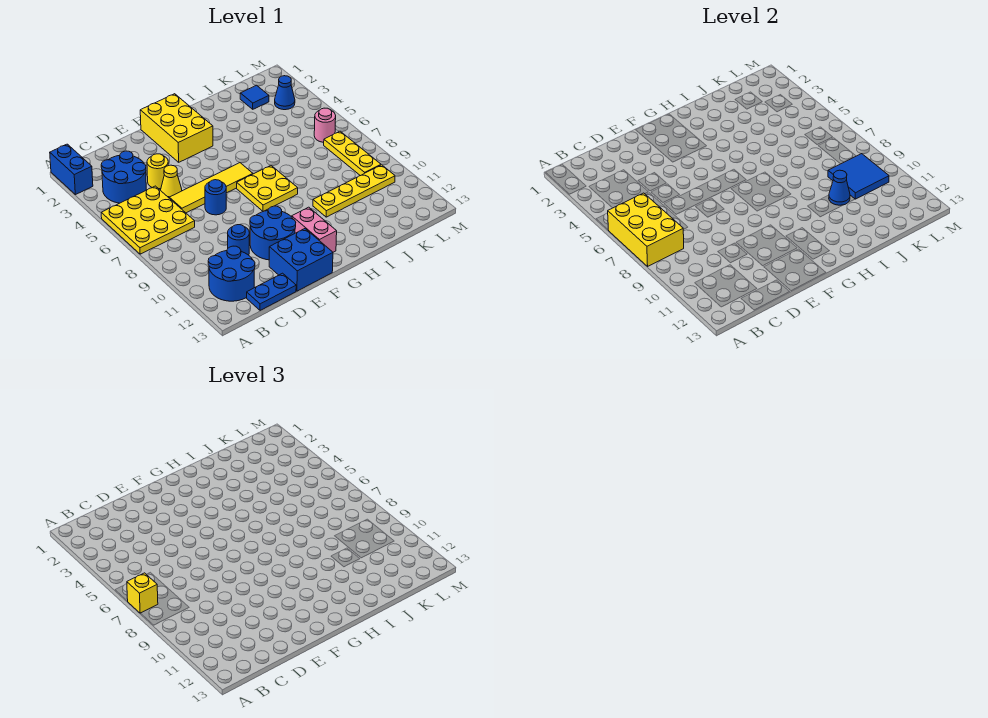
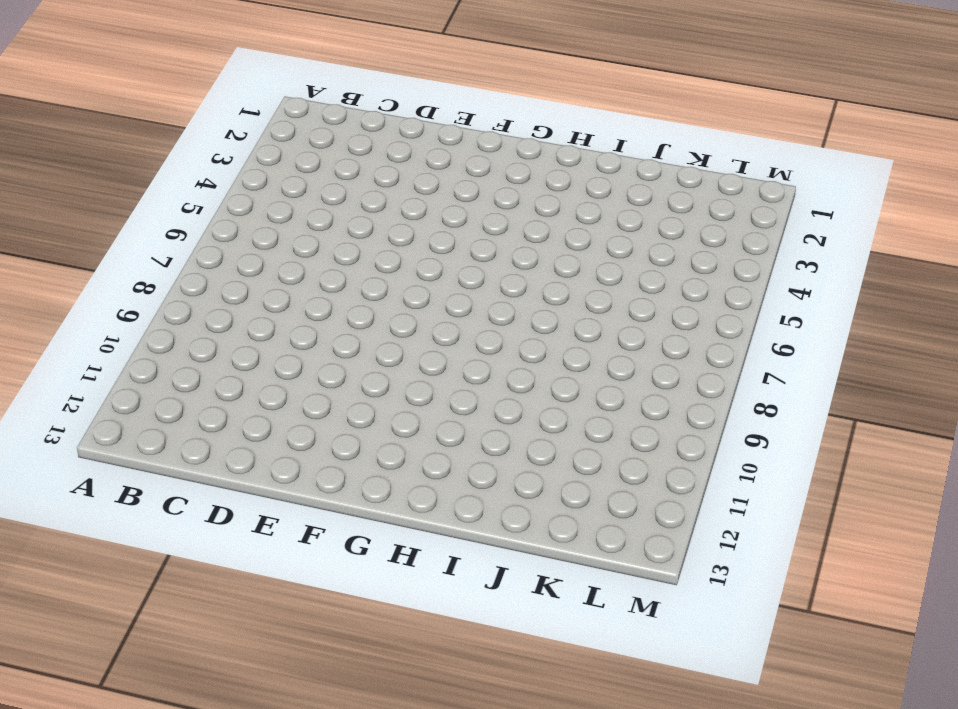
none -> blue 1x2 brick [50,144,93,195]
none -> yellow 3x3 plate [101,186,195,254]
none -> blue 2x2 round brick [101,151,146,203]

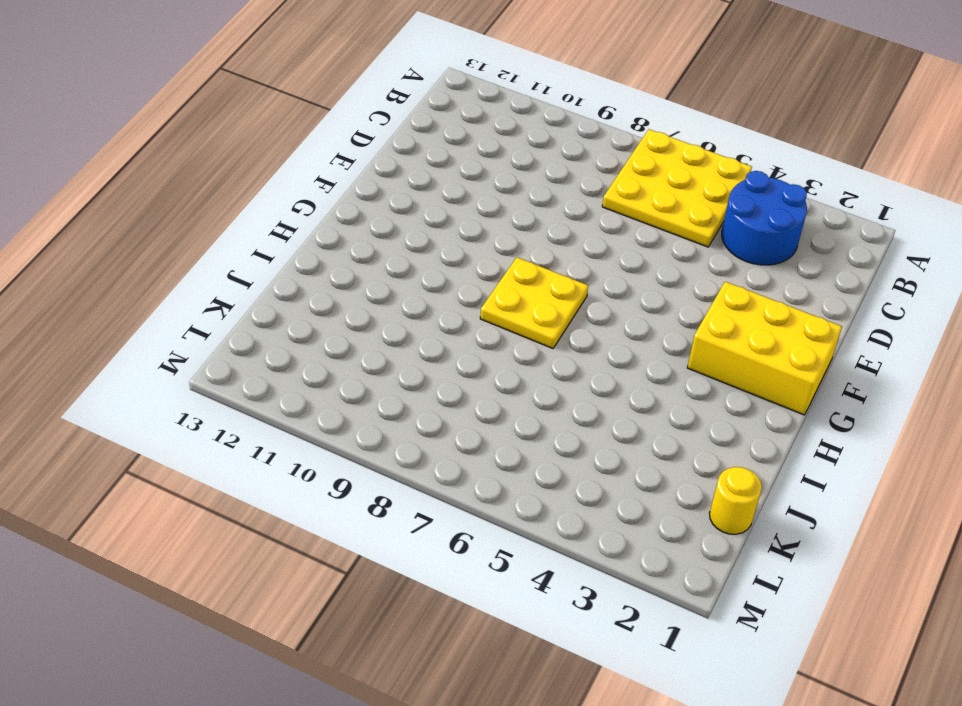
yellow 1x1 round brick [709,467,762,534] -> yellow 1x1 round brick moved to [147,154,168,189]
none -> blue 1x2 brick [50,144,93,195]
none -> blue 2x2 round brick [208,246,255,301]
none -> blue 1x2 plate [247,273,296,310]

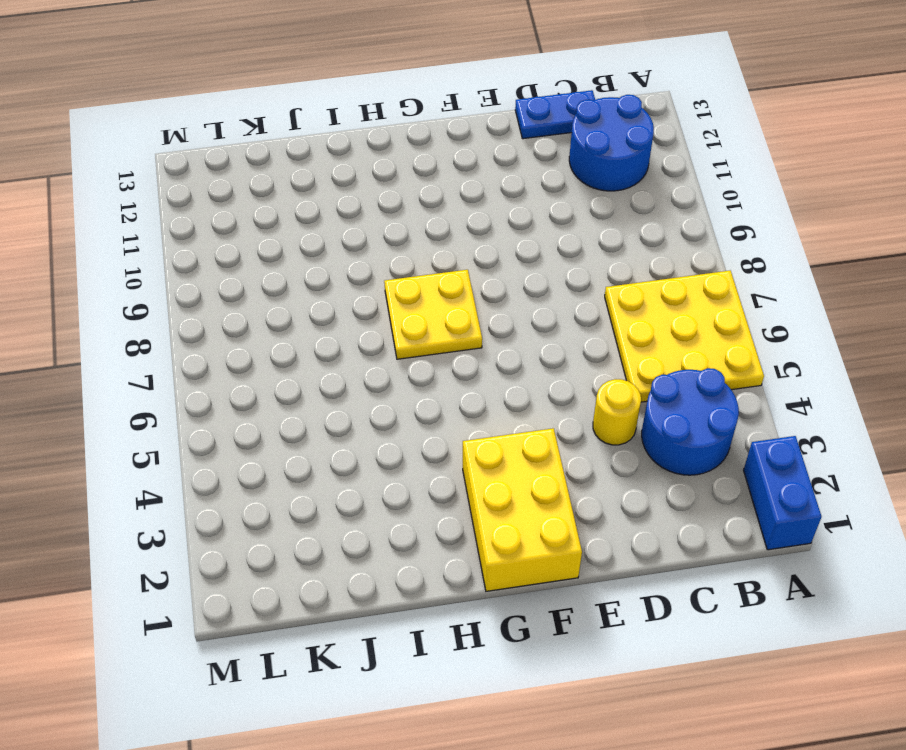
none -> yellow 1x1 cone [161,165,182,198]
none -> yellow 1x4 tile [169,163,253,213]
none -> blue 1x1 round brick [228,225,249,255]

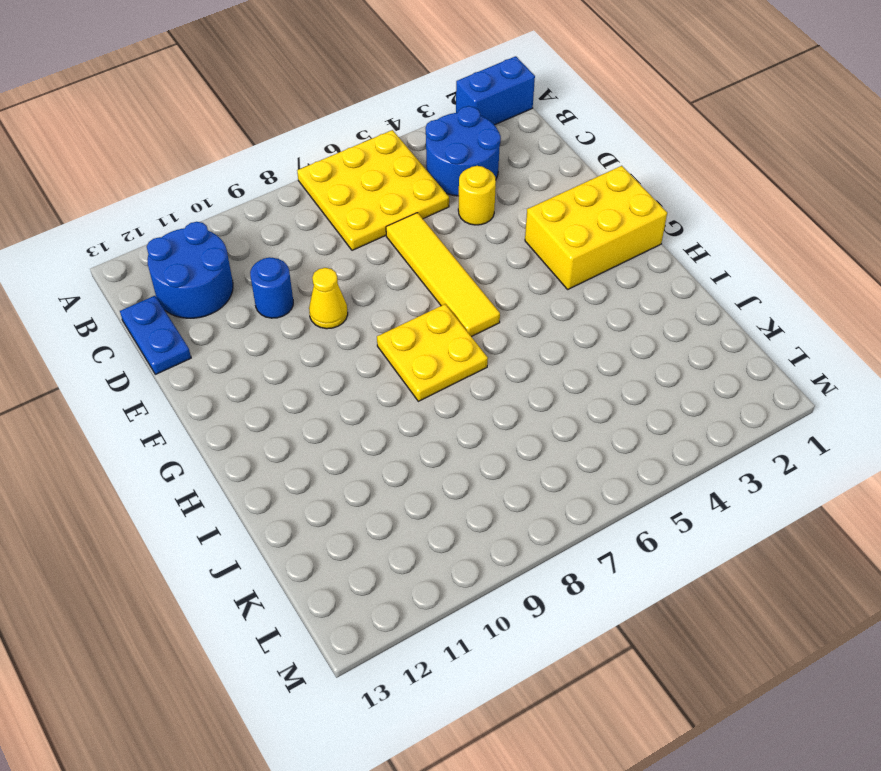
yellow 1x1 cone [309,268,348,329] -> yellow 1x1 cone moved to [161,165,182,198]
none -> blue 1x1 round brick [205,180,226,215]
none -> blue 2x2 round brick [250,206,296,260]
none -> blue 2x2 brick [269,229,333,291]

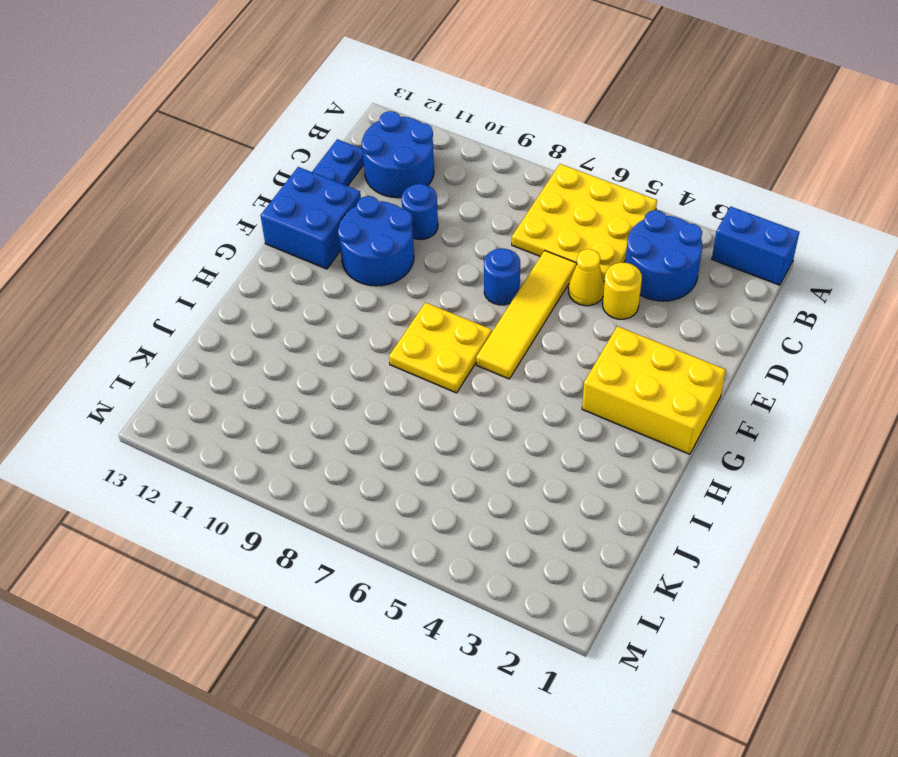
none -> pink 1x2 brick [292,207,337,252]
none -> yellow 1x4 plate [313,165,395,217]
none -> blue 1x1 tile [240,85,269,109]

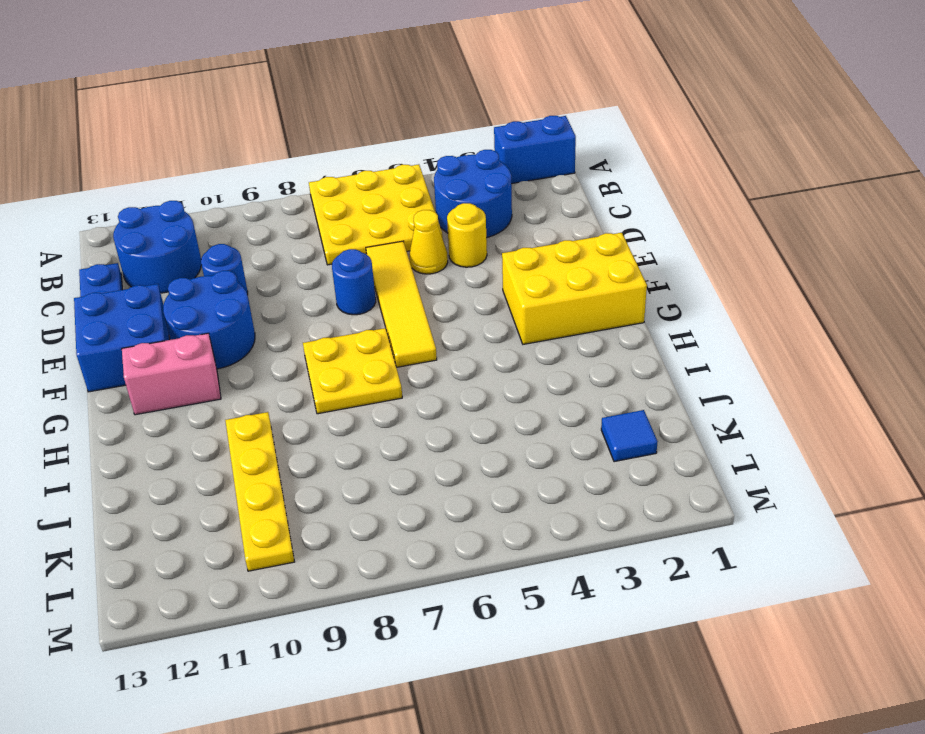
none -> blue 1x1 cone [275,76,295,110]
none -> pink 1x1 round brick [314,108,336,142]
none -> yellow 1x3 plate [324,131,381,176]

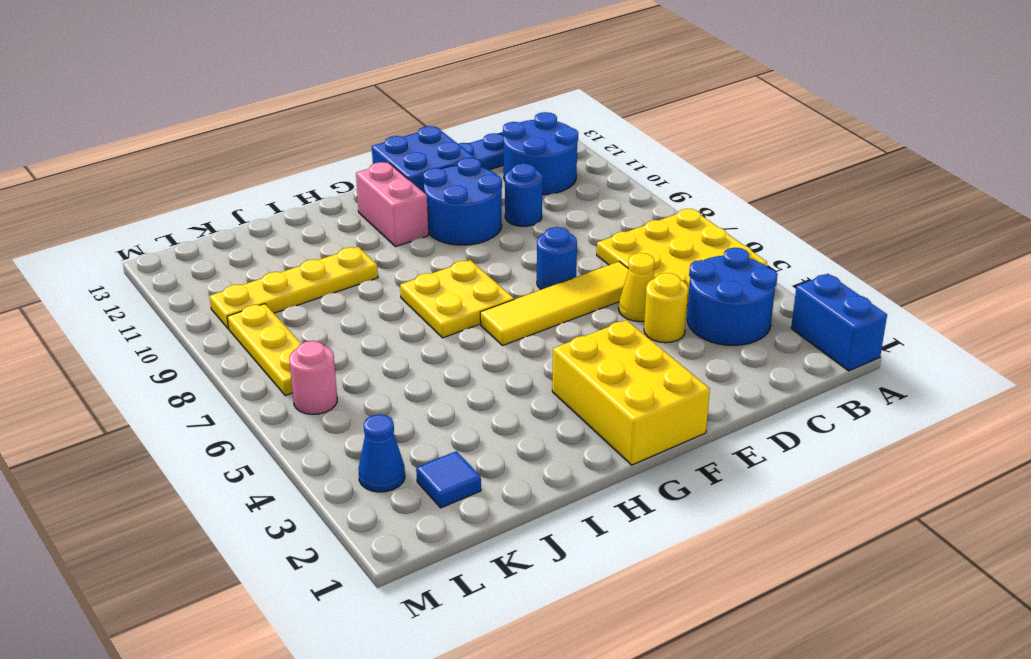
none -> yellow 2x3 brick [608,193,684,266]
none -> blue 1x1 cone [829,170,850,205]
none -> blue 2x2 tile [828,154,889,199]

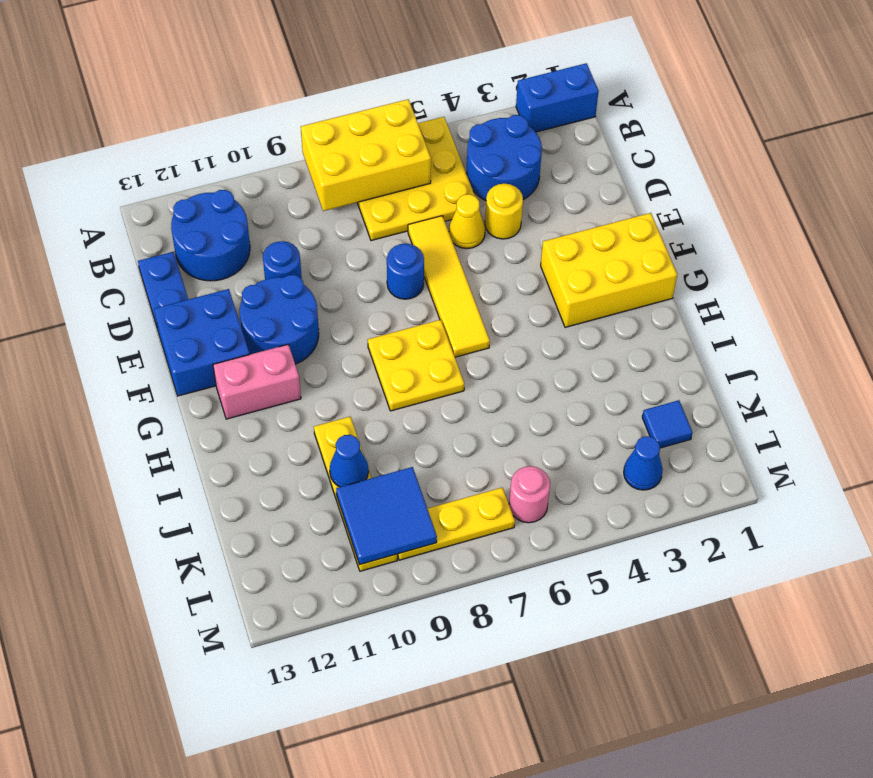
none -> yellow 1x1 brick [127,573,158,613]

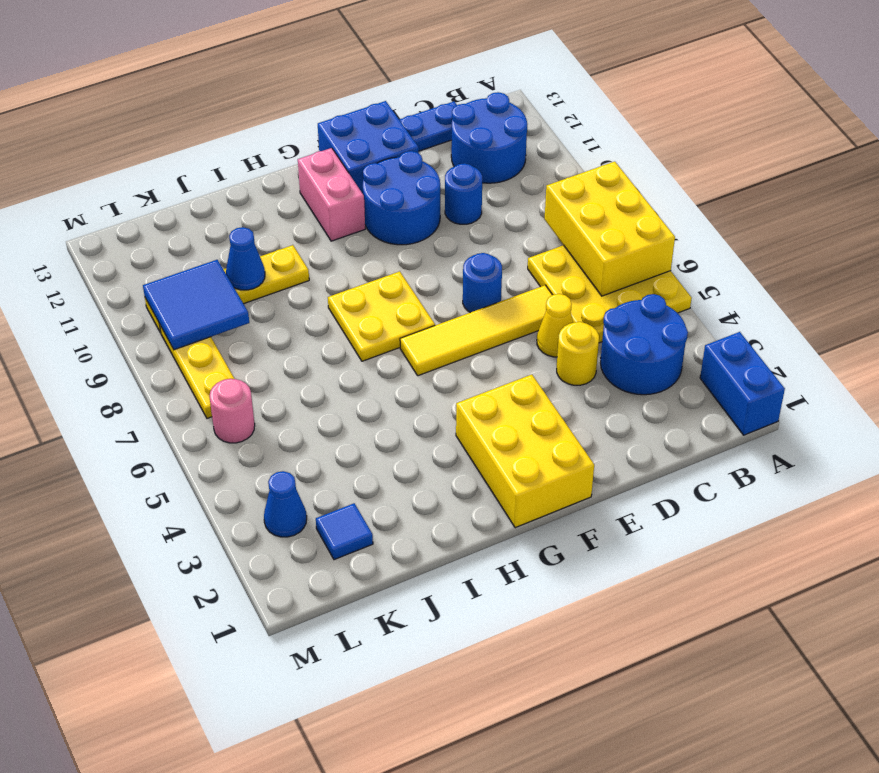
none -> yellow 1x1 brick [127,573,158,613]

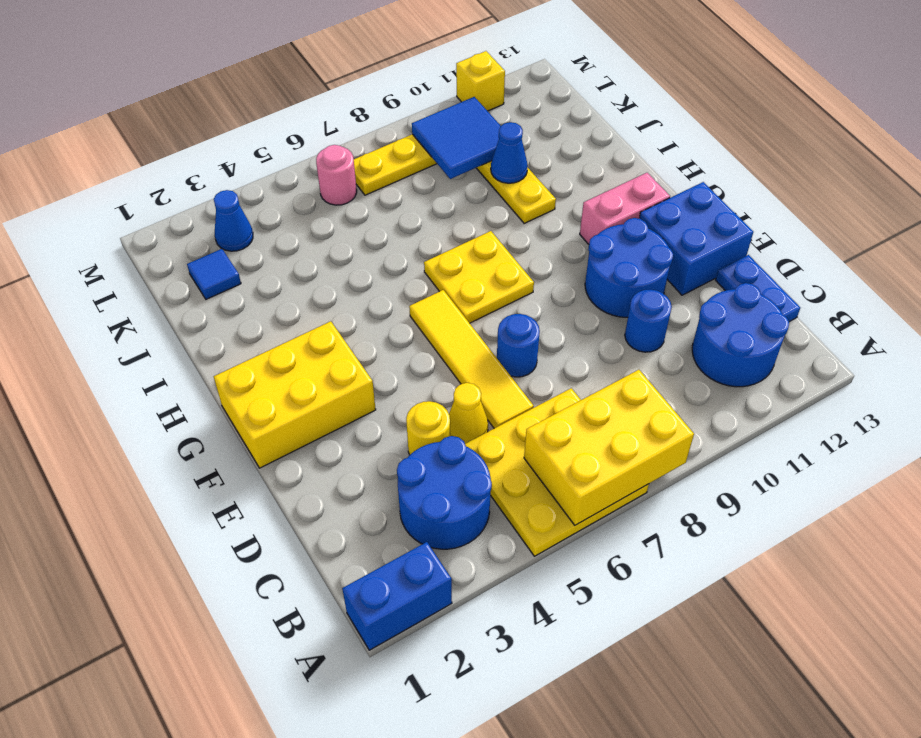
yellow 1x1 brick [456,51,505,111] -> yellow 1x1 brick moved to [127,573,158,613]

